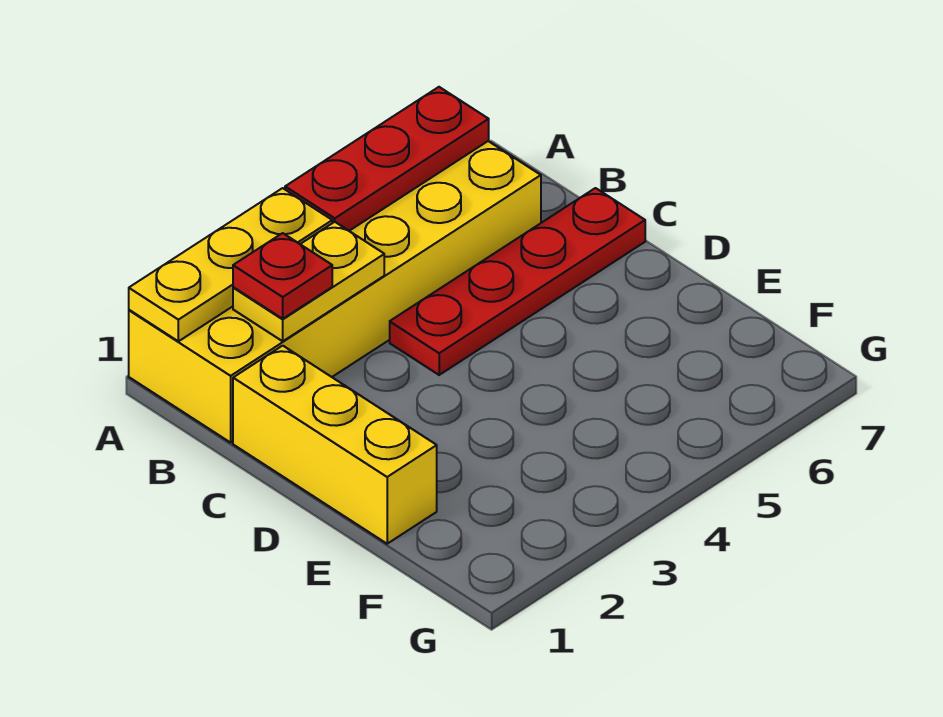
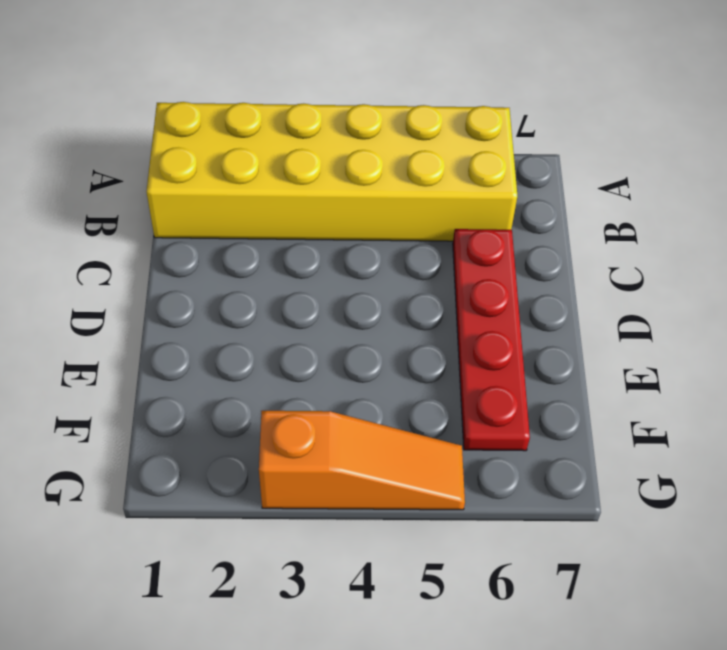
red 1x4 plate [453,229,530,451] -> red 1x4 plate turned to [390,188,645,375]
orange 1x3 slope [259,411,465,510] -> none
none -> yellow 1x3 brick [233,346,437,544]
none -> yellow 1x3 plate [129,188,332,341]

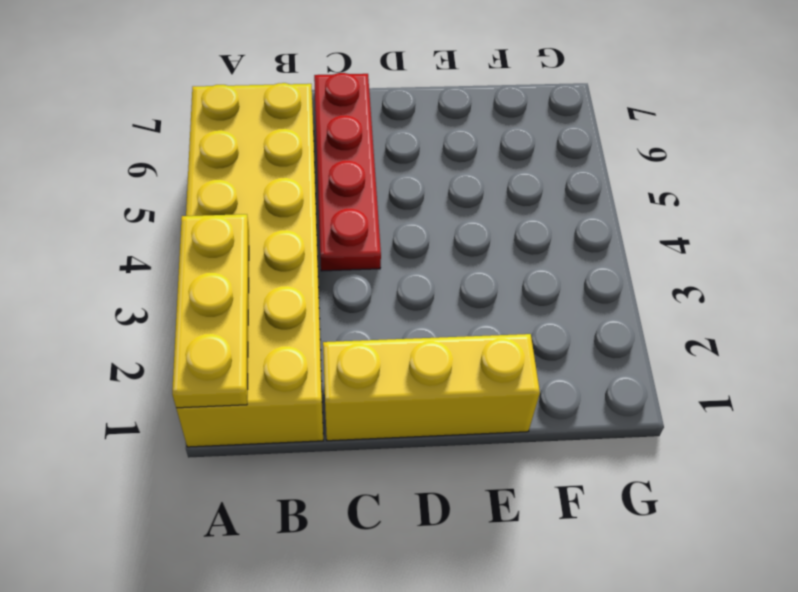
none -> red 1x3 plate [285,87,489,231]
none -> yellow 1x2 plate [233,222,384,341]

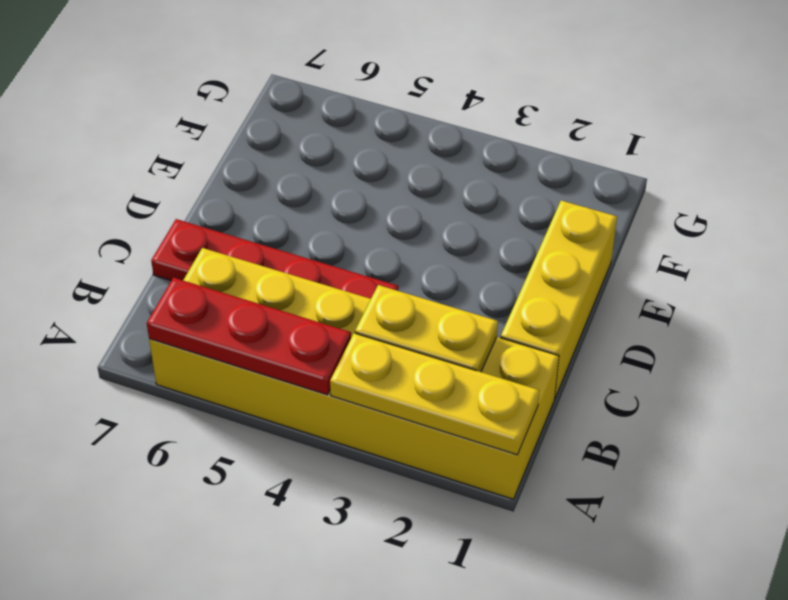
none -> red 1x1 plate [233,233,332,319]

